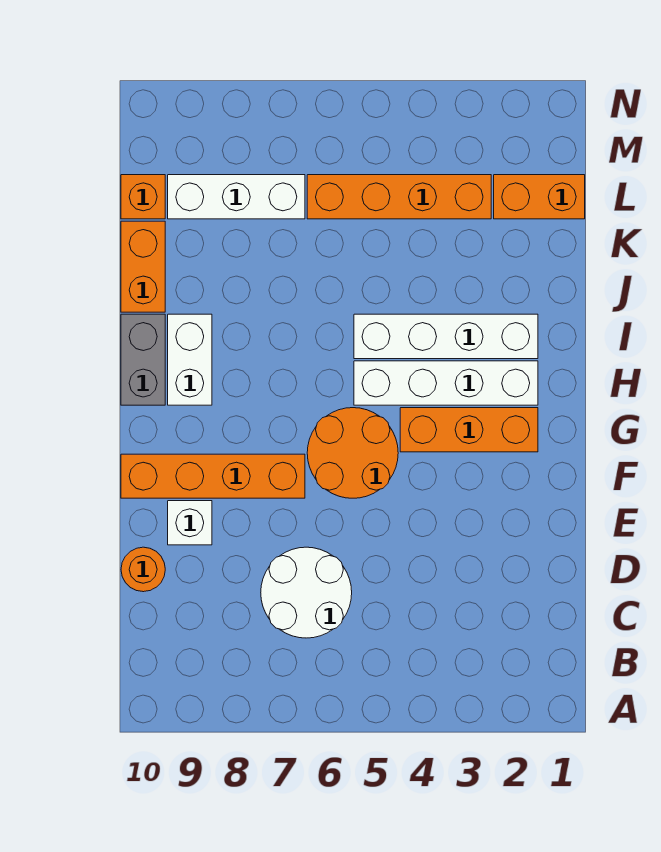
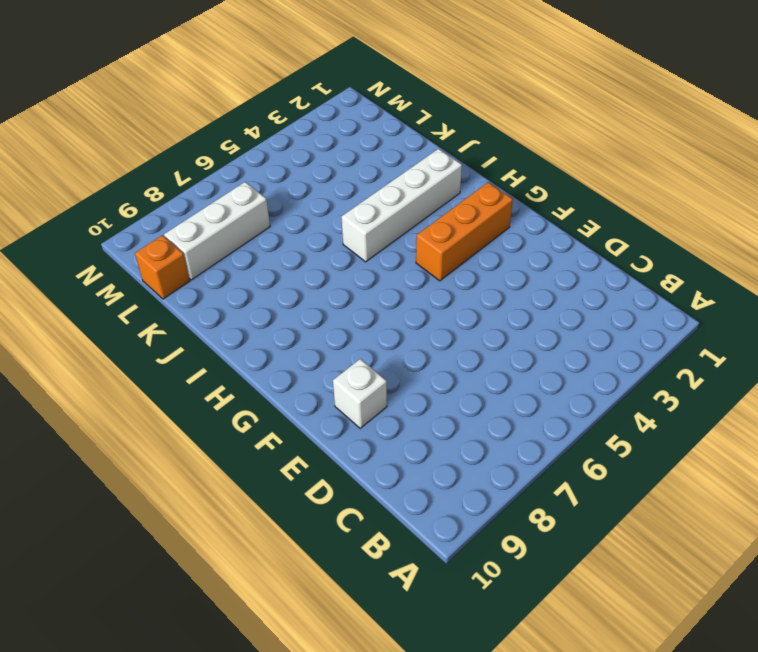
none -> white 2x2 round brick [261,547,352,638]
none -> orange 1x1 round brick [121,547,165,592]
none -> orange 2x2 round brick [307,408,398,498]

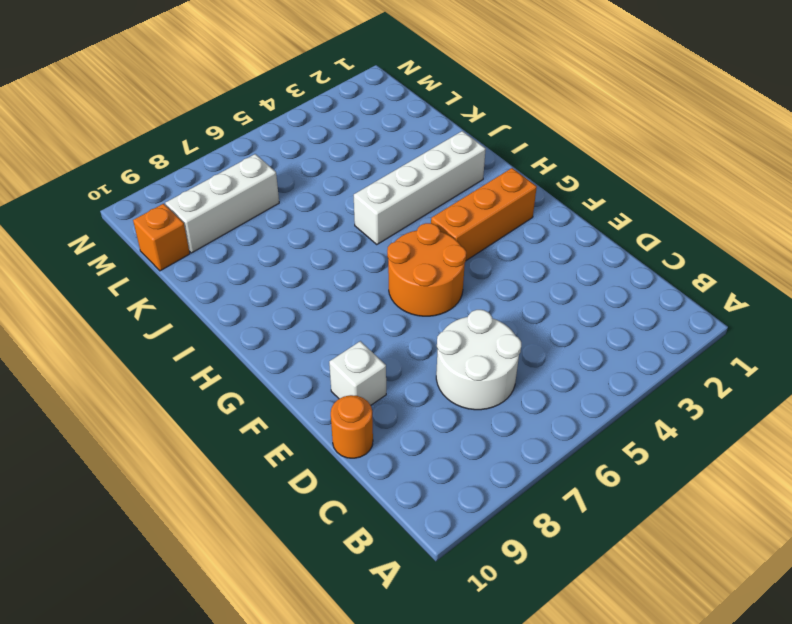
none -> orange 1x4 brick [121,454,305,498]
none -> white 1x4 brick [354,361,538,405]
none -> white 1x2 brick [168,314,212,405]

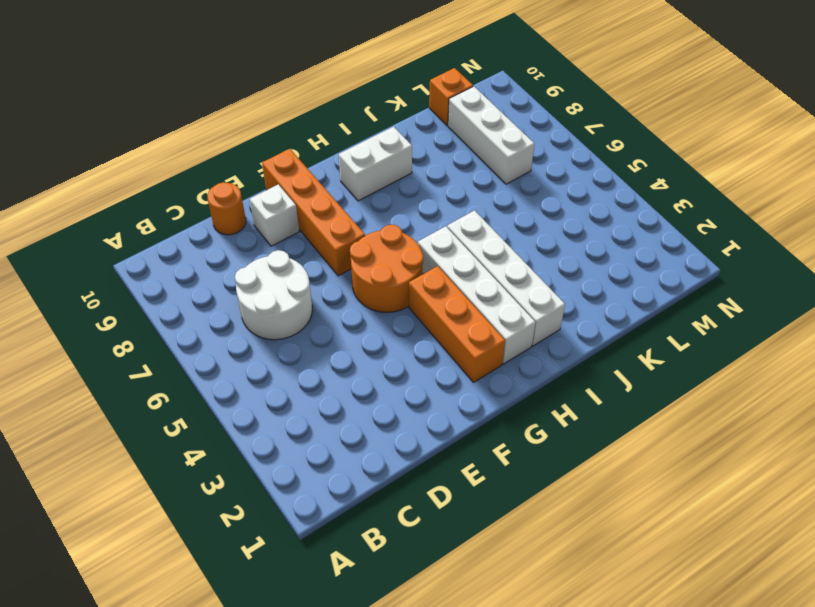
none -> grey 1x2 brick [121,314,165,405]
none -> orange 1x2 brick [121,221,165,312]
none -> orange 1x2 brick [494,175,585,219]

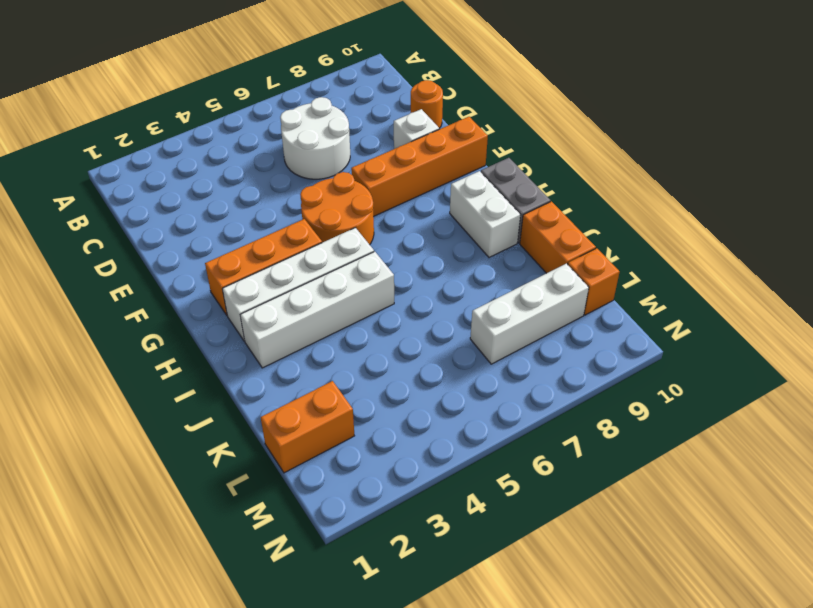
none -> orange 1x4 brick [307,175,491,219]

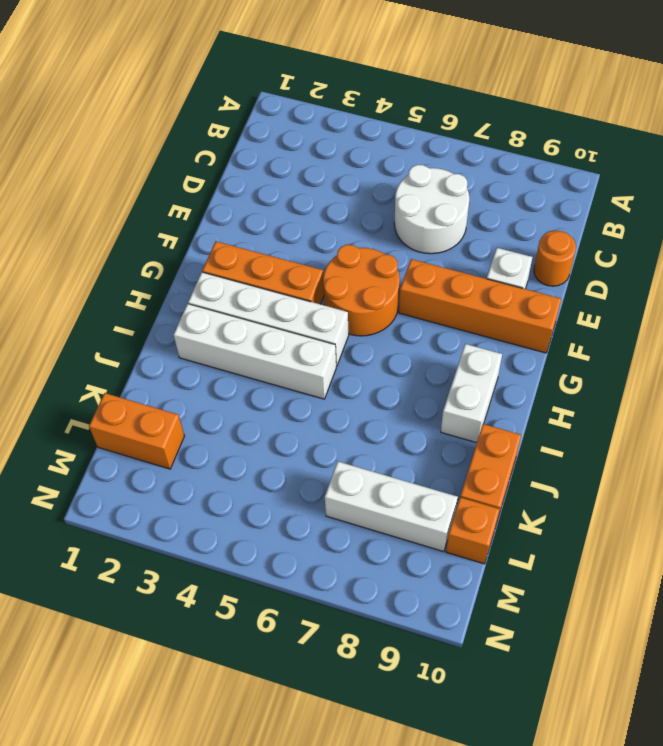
none -> grey 1x2 brick [121,314,165,405]
none -> orange 1x4 brick [307,175,491,219]

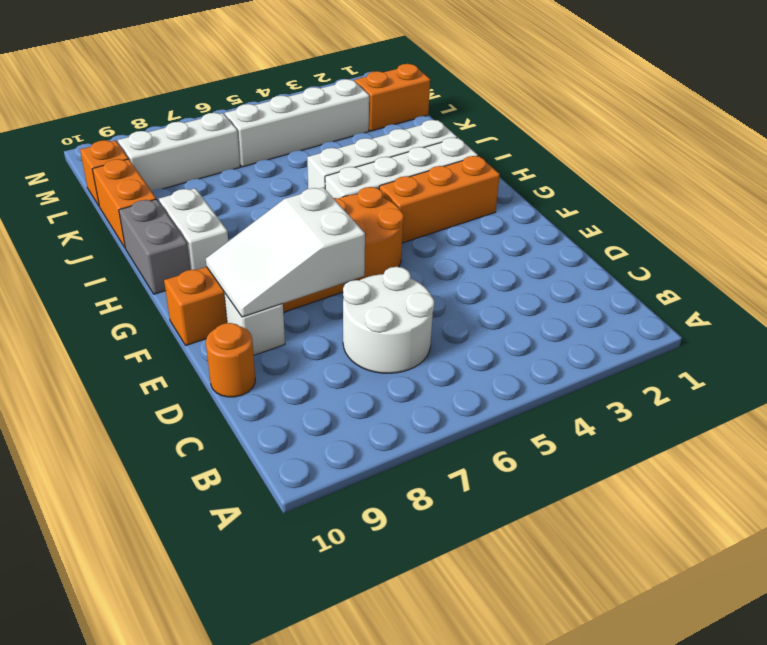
white 2x3 slope [206,187,365,317] -> none
white 1x4 brick [225,79,369,167] -> orange 1x4 brick [307,175,491,219]

